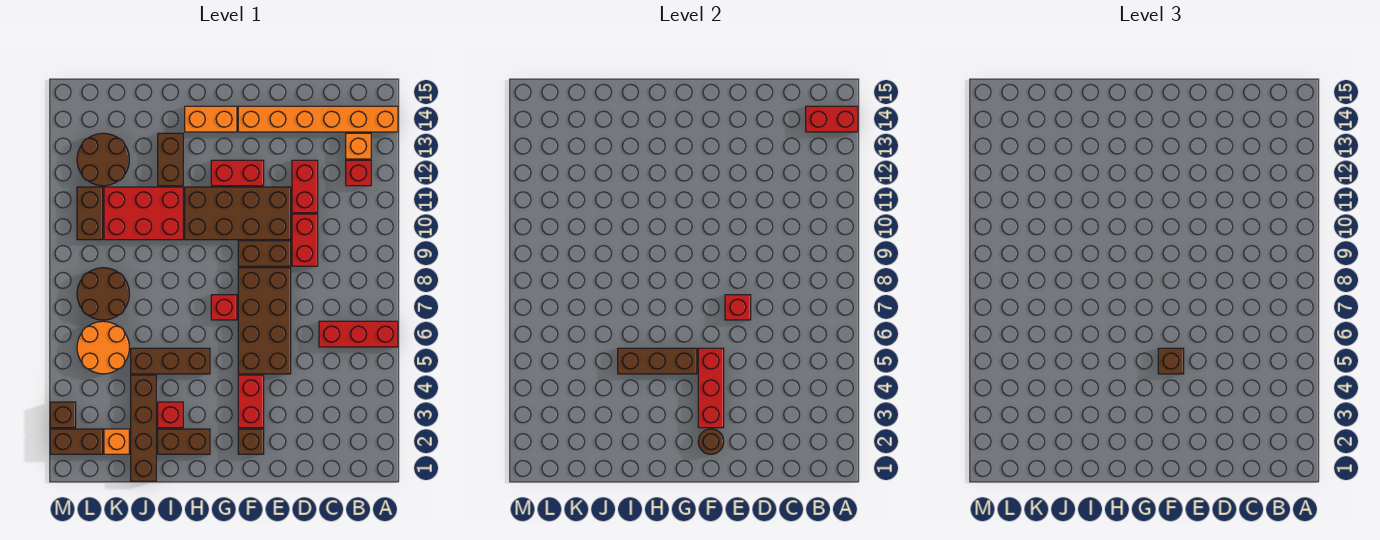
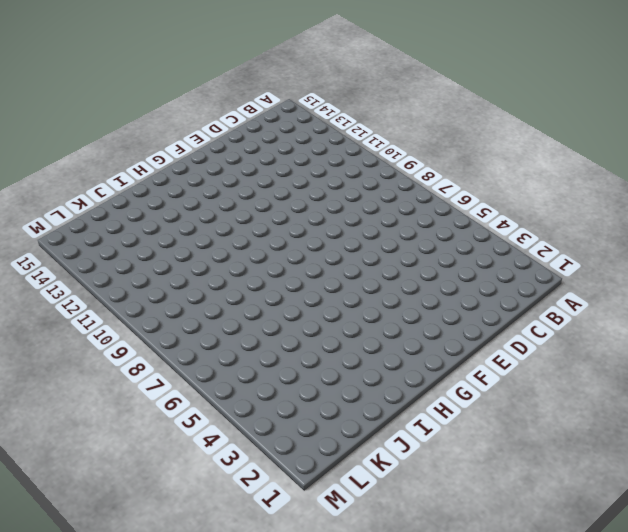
none -> red 1x3 brick [319,321,398,347]
none -> orange 1x6 brick [238,106,398,132]
none -> red 1x1 brick [346,160,371,186]
none -> orange 1x1 brick [346,133,371,159]

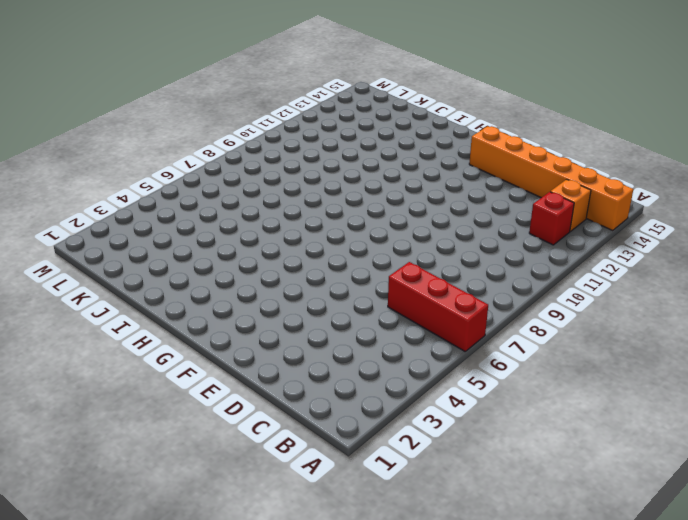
none -> red 1x2 brick [292,214,318,266]
none -> red 1x2 brick [292,160,318,213]
none -> brown 2x4 brick [238,268,291,374]
none -> brown 1x2 brick [238,241,291,266]

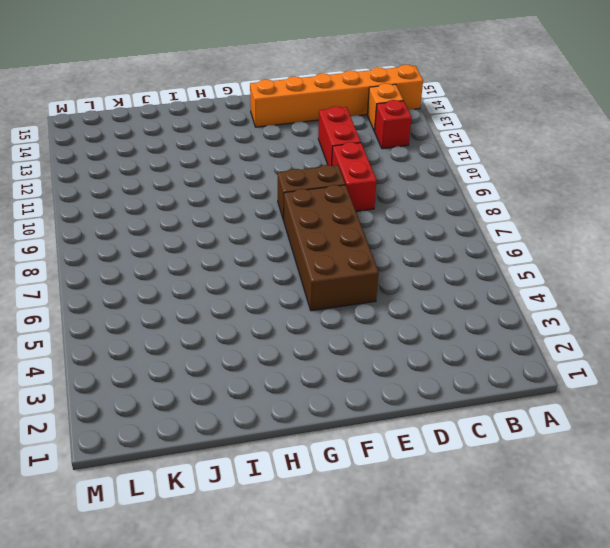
none -> red 1x3 brick [319,321,398,347]
none -> brown 2x4 brick [185,187,291,240]
none -> brown 1x1 brick [238,429,264,454]
none -> red 1x2 brick [238,375,264,428]

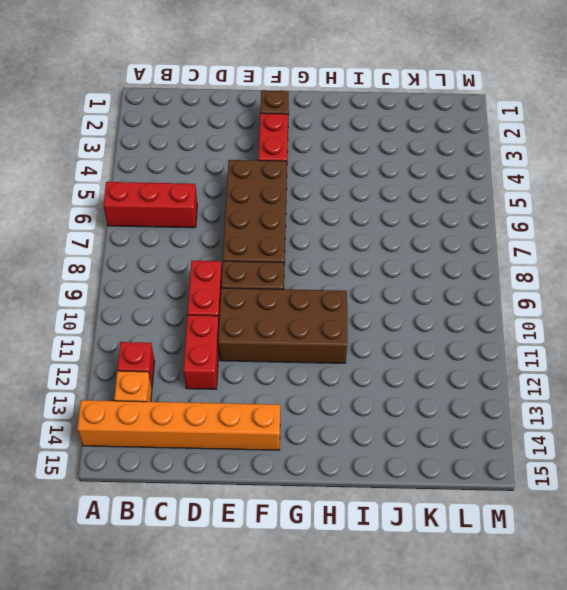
none -> red 1x2 brick [211,160,264,186]
none -> red 1x1 brick [211,295,237,320]
none -> orange 1x2 brick [185,106,237,132]
none -> brown 1x2 brick [158,429,210,454]

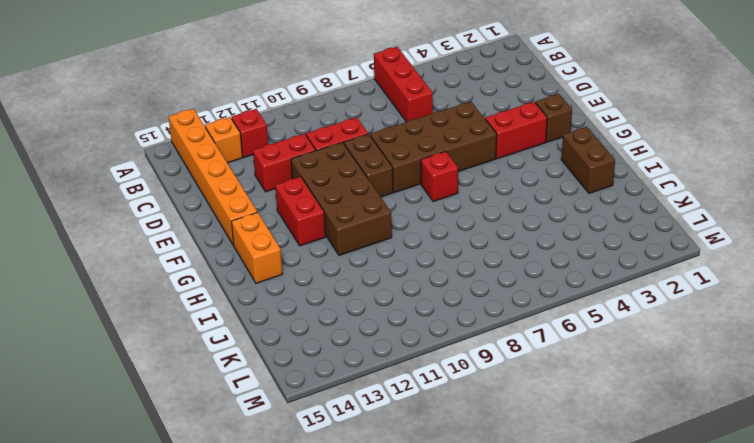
none -> brown 1x3 brick [131,348,210,374]
none -> red 1x1 brick [158,402,183,428]
none -> red 2x3 brick [104,187,183,240]
none -> brown 1x2 brick [158,133,183,186]

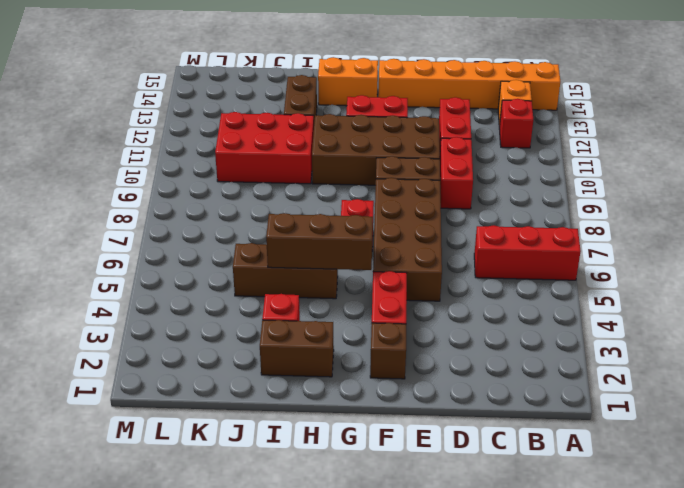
none -> brown 1x4 brick [131,375,156,481]
none -> orange 1x1 brick [104,429,129,454]
none -> orange 2x2 round brick [77,321,129,374]
none -> brown 2x2 round brick [77,268,129,320]

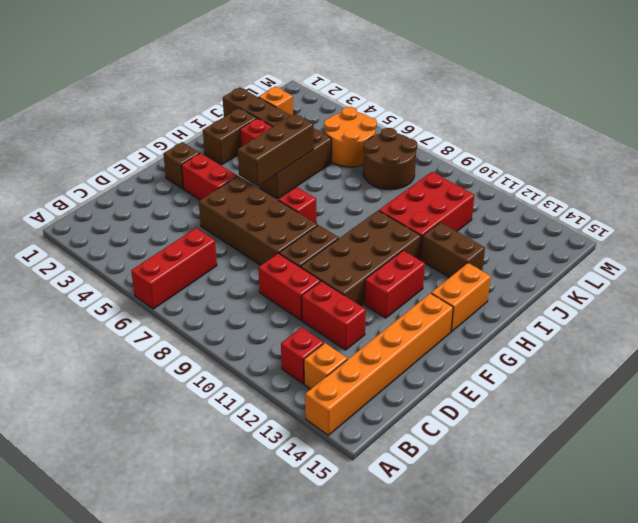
none -> brown 2x2 round brick [77,133,129,186]
none -> brown 1x2 brick [50,429,103,454]
none -> brown 1x2 brick [77,187,103,240]
none -> brown 1x1 brick [50,402,76,428]

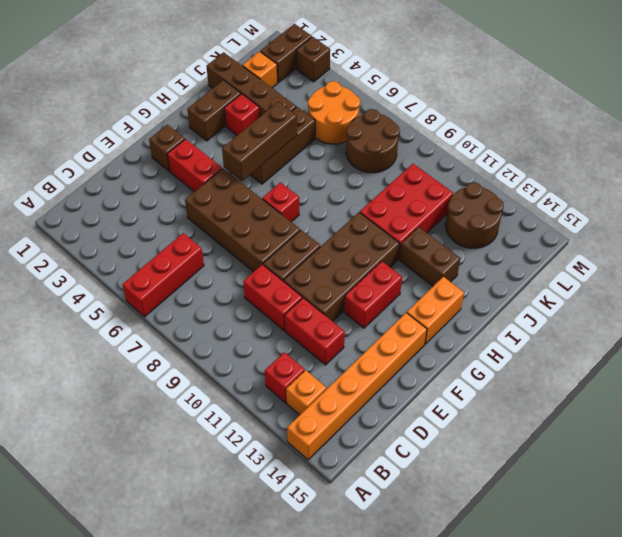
none -> brown 1x2 brick [77,187,103,240]
none -> red 1x2 brick [806,106,858,132]
none -> red 1x1 brick [725,295,751,320]
none -> brown 1x1 round brick [698,429,724,454]

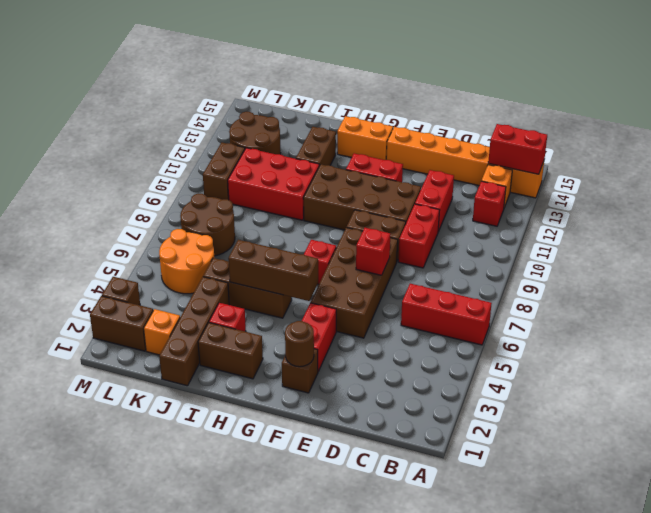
none -> red 1x3 brick [698,348,724,428]
none -> brown 1x1 brick [1158,348,1184,374]

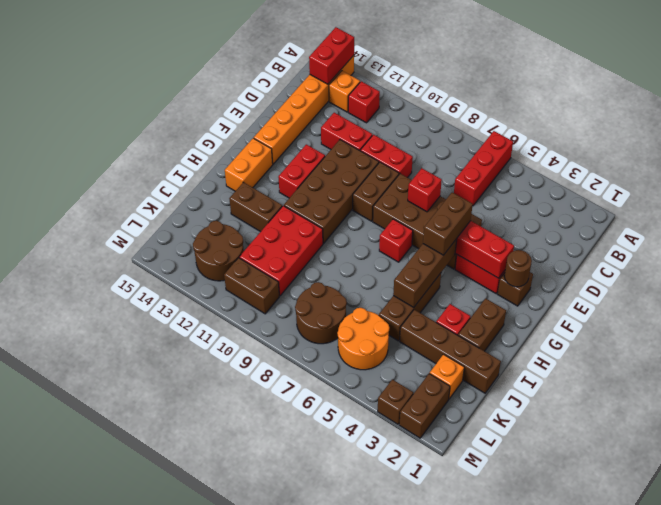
brown 1x2 brick [423,192,473,255] -> brown 1x1 brick [1158,348,1184,374]

